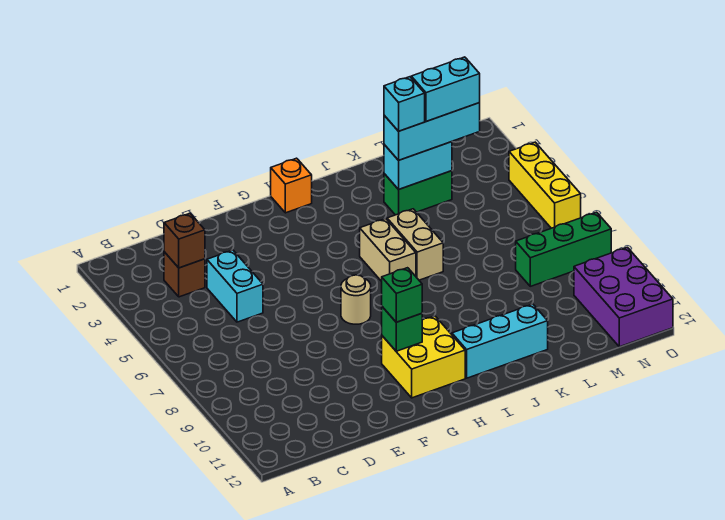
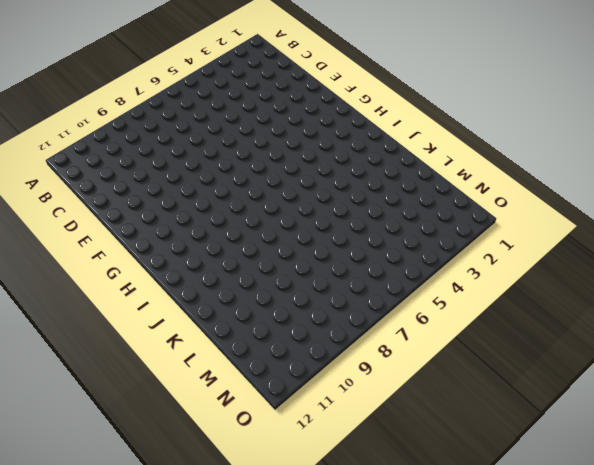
none -> brown 1x1 brick [164,252,205,297]
none -> cyan 1x2 brick [207,250,263,322]
none -> tan 1x1 round brick [341,275,371,324]

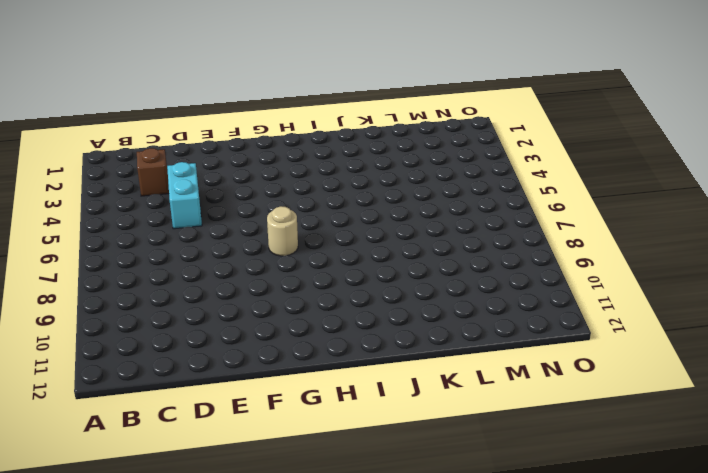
none -> yellow 2x2 brick [382,316,465,398]
none -> orange 1x1 brick [271,158,312,213]
none -> tan 1x2 brick [360,219,416,281]

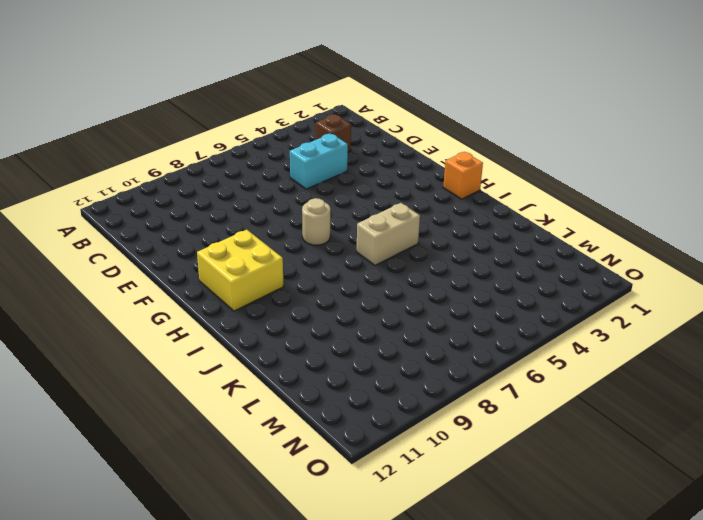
none -> cyan 1x3 brick [452,304,548,378]
none -> tan 1x2 brick [387,209,443,280]
none -> green 1x2 brick [384,171,452,215]

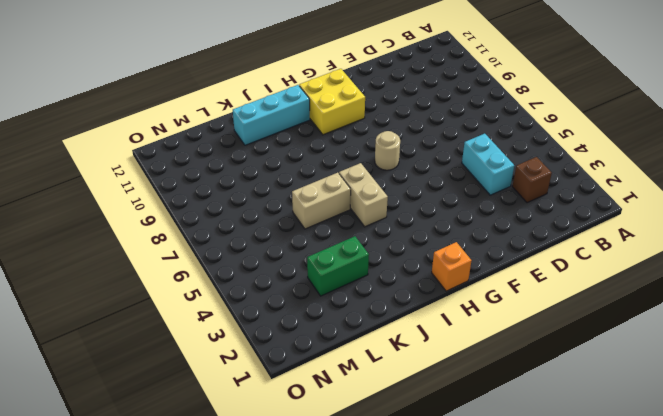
tan 1x2 brick [292,172,351,229] -> tan 1x2 brick turned to [387,209,443,280]
none -> green 1x3 brick [516,212,611,286]
none -> purple 2x3 brick [574,247,673,347]
none -> yellow 1x3 brick [509,142,581,228]

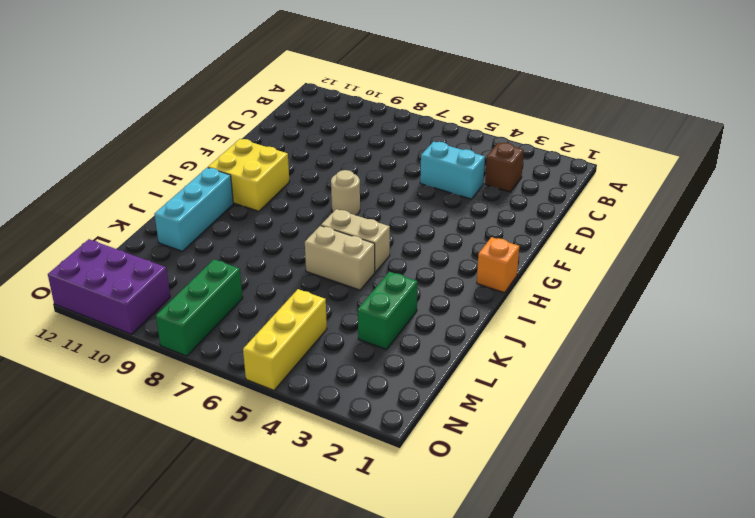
yellow 1x3 brick [243,289,327,390] -> yellow 1x3 brick turned to [509,142,581,228]
none -> brown 1x1 brick [164,213,205,268]
none -> green 1x1 brick [382,307,422,351]
none -> cyan 1x2 brick [384,142,452,189]

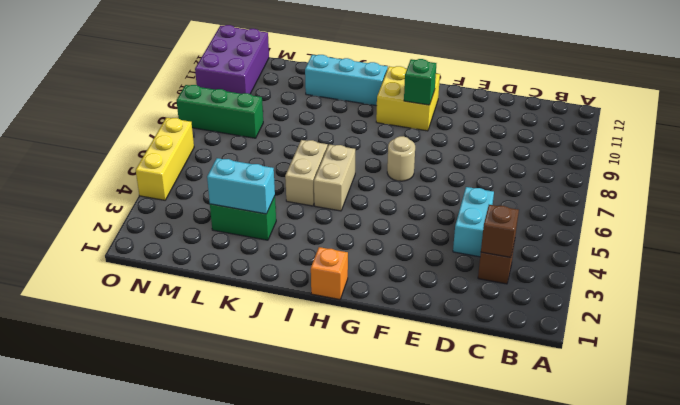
none -> green 1x1 brick [382,268,422,322]
none -> cyan 1x3 brick [384,103,480,160]
none -> cyan 1x1 brick [384,77,425,131]

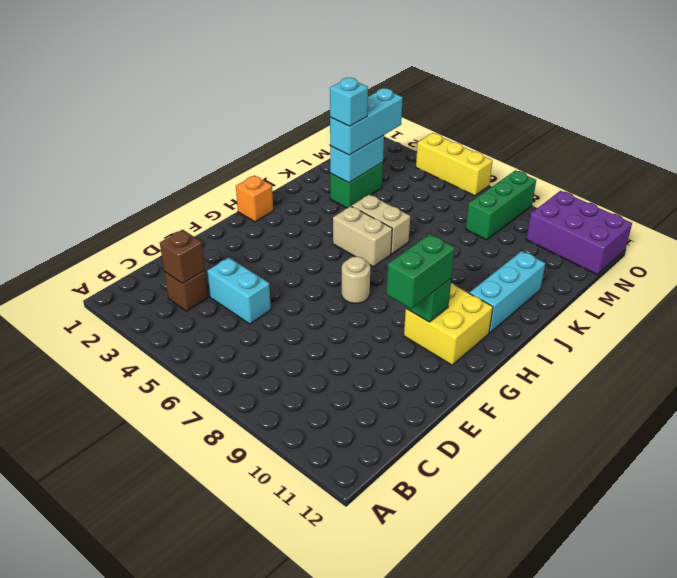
green 1x2 brick [387,234,455,309] -> green 1x1 brick [382,268,422,322]
none -> cyan 1x2 brick [411,57,480,122]

